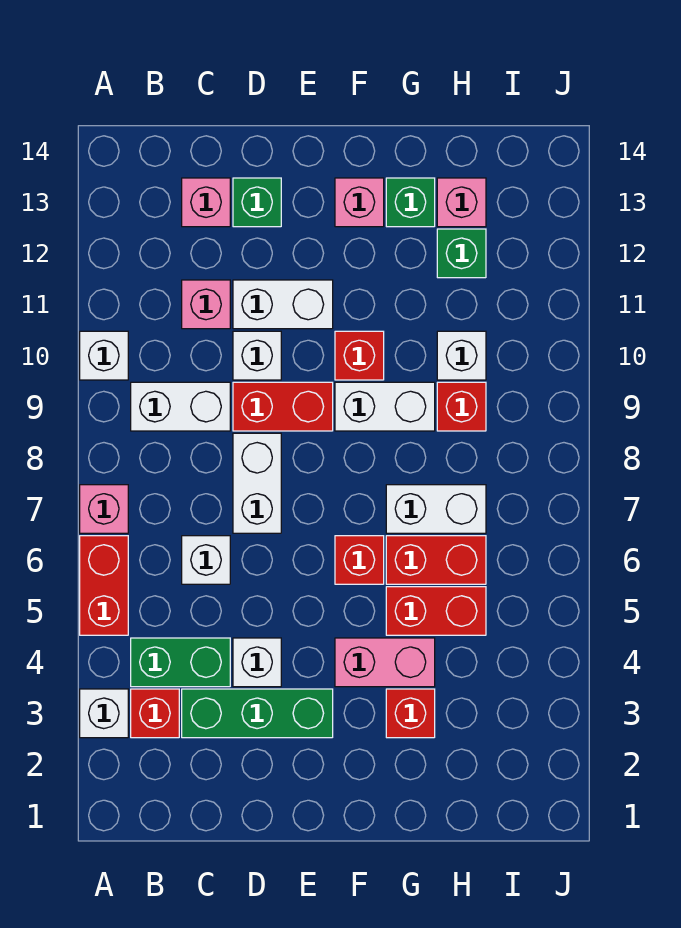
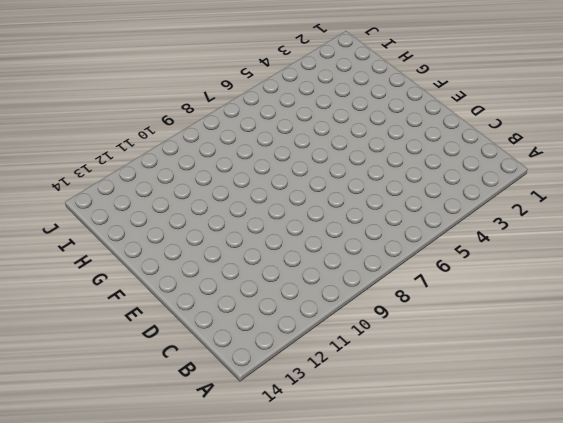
none -> white 1x1 brick [80,689,128,738]
none -> red 1x2 brick [80,536,128,635]
none -> pink 1x1 brick [80,485,128,533]
none -> white 1x1 brick [80,331,128,380]

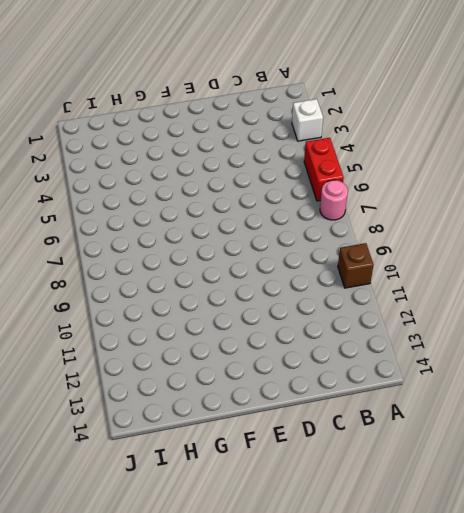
pink 1x1 round brick [320,180,348,220] -> pink 1x1 brick [80,485,128,533]
brown 1x1 brick [338,243,374,288] -> white 1x1 brick [80,331,128,380]
none -> red 1x1 brick [131,689,179,738]
none -> green 1x2 brick [131,638,230,687]
none -> white 1x2 brick [131,382,230,431]
none -> green 1x3 brick [182,689,333,738]

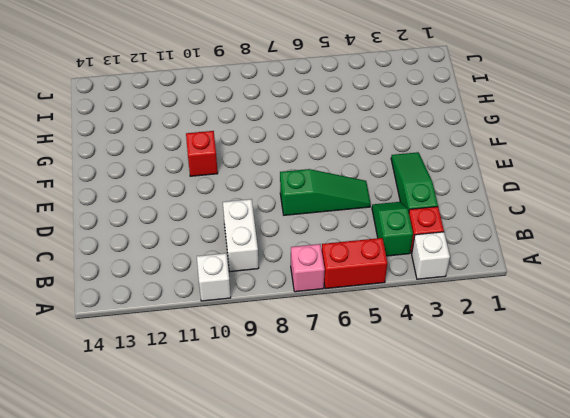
green 1x2 slope [372,202,413,256] -> green 1x2 brick [131,638,230,687]
green 1x3 slope [391,152,438,212] -> green 1x3 brick [182,689,333,738]
green 1x3 slope [280,169,371,215] -> white 1x2 brick [233,433,281,533]
none -> white 1x1 brick [182,536,230,584]
none -> pink 1x1 brick [182,280,230,329]
none -> pink 1x1 brick [182,178,230,227]
none -> white 1x1 brick [233,638,281,687]

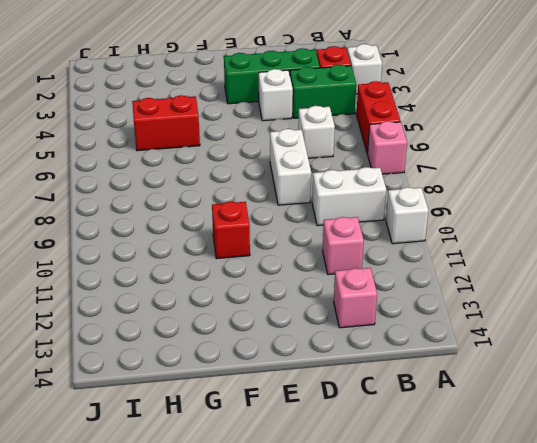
none -> red 1x2 brick [233,382,333,431]
none -> white 1x1 brick [233,331,281,380]
none -> white 1x2 brick [233,280,333,329]
none -> green 1x1 brick [233,178,281,227]

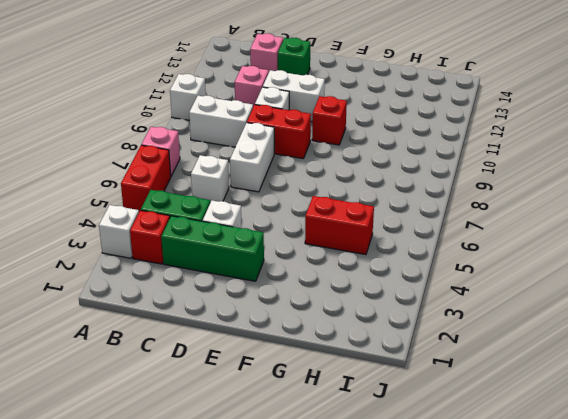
none -> pink 1x2 brick [335,638,435,687]
none -> red 1x1 brick [335,536,384,584]
none -> white 1x2 brick [335,382,435,431]
none -> pink 1x1 brick [335,178,384,227]

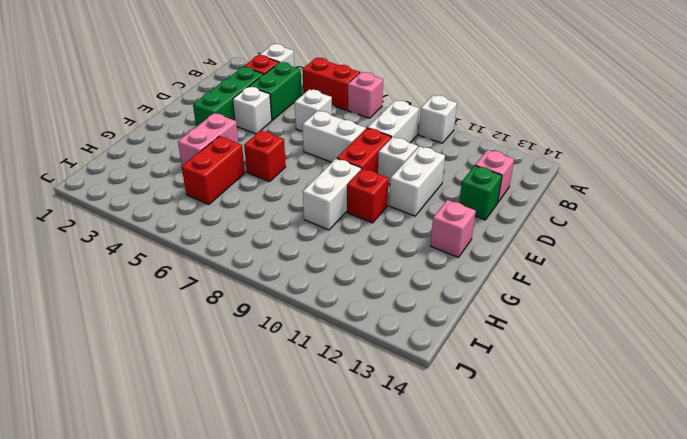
none -> pink 1x1 brick [182,280,230,329]
none -> red 1x1 brick [386,689,435,738]
none -> red 1x2 brick [386,536,486,584]
none -> white 1x2 brick [386,485,486,533]

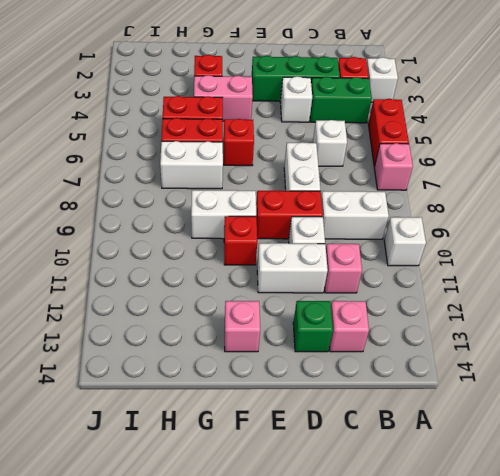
none -> green 1x1 brick [386,178,435,227]
none -> red 1x1 brick [437,382,486,431]
none -> white 1x1 brick [437,331,486,380]
none -> green 1x1 brick [437,229,486,278]

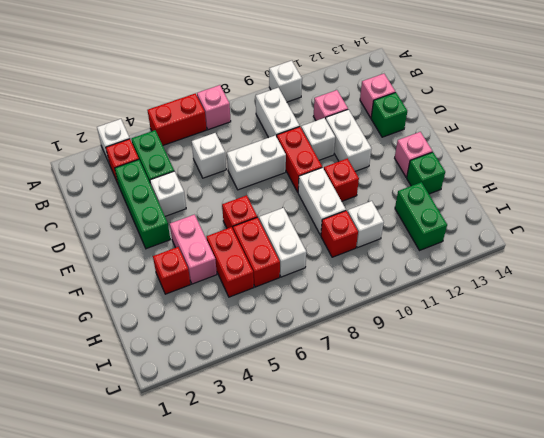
green 1x2 brick [395,182,447,250] -> green 1x1 brick [437,229,486,278]
none -> pink 1x1 brick [437,178,486,227]

